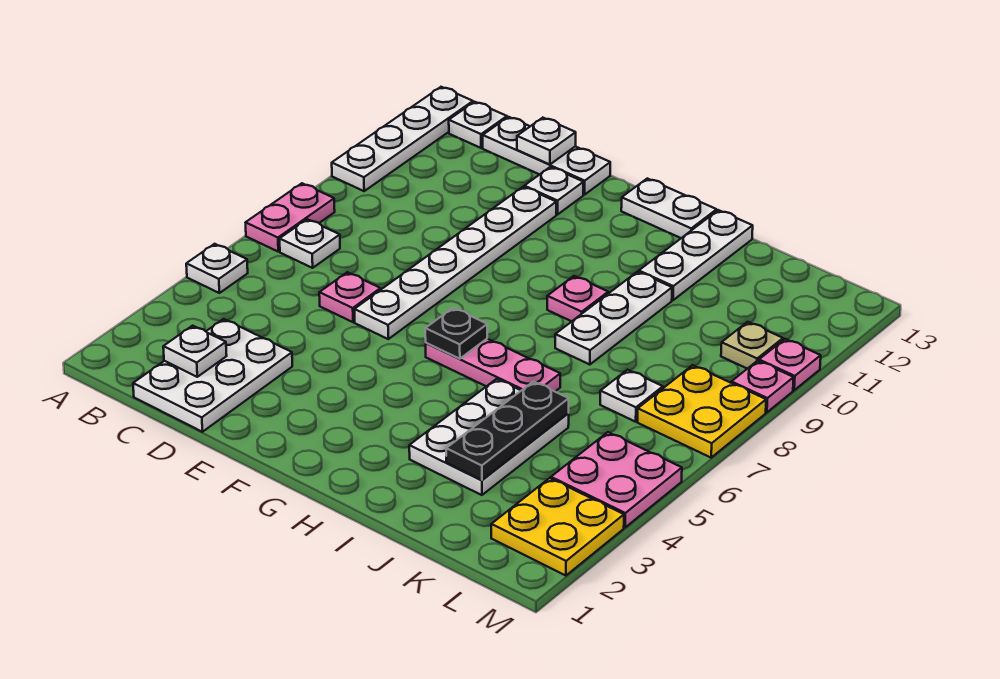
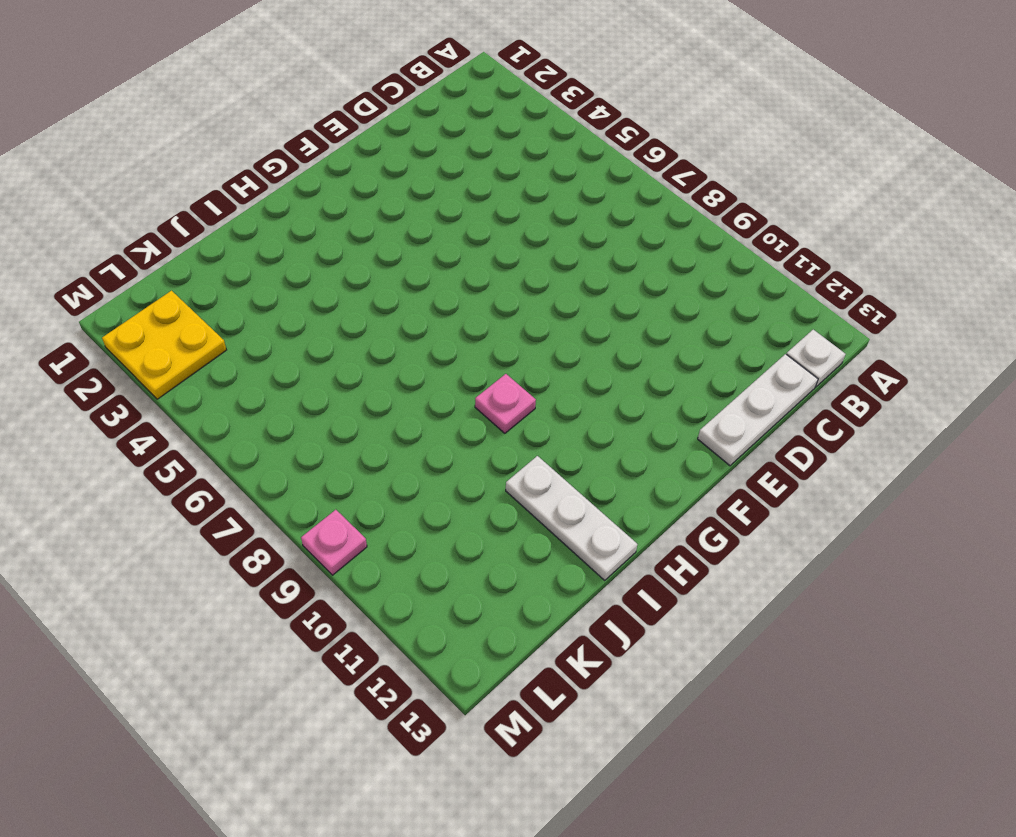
none -> white 1x1 plate [186,244,248,293]
none -> pink 1x2 plate [246,183,335,252]
none -> white 1x4 plate [332,87,473,191]

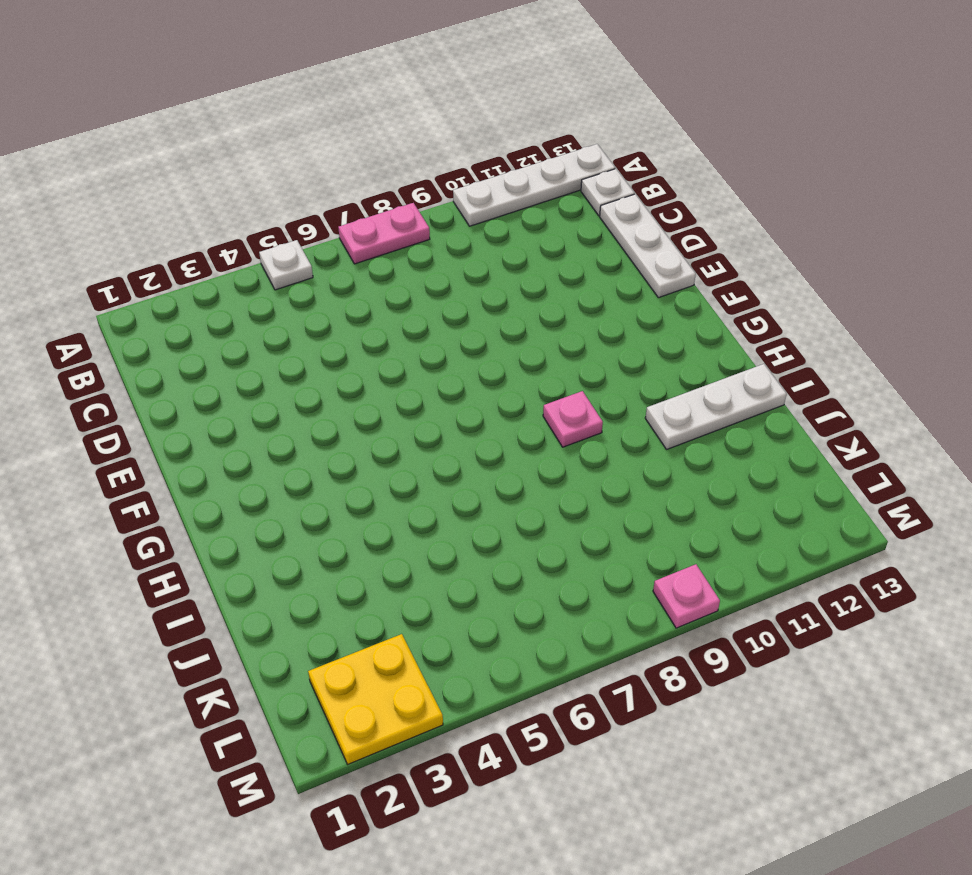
none -> white 1x1 plate [280,219,340,268]
none -> white 2x3 plate [133,319,292,432]
none -> pink 1x1 plate [319,272,381,322]

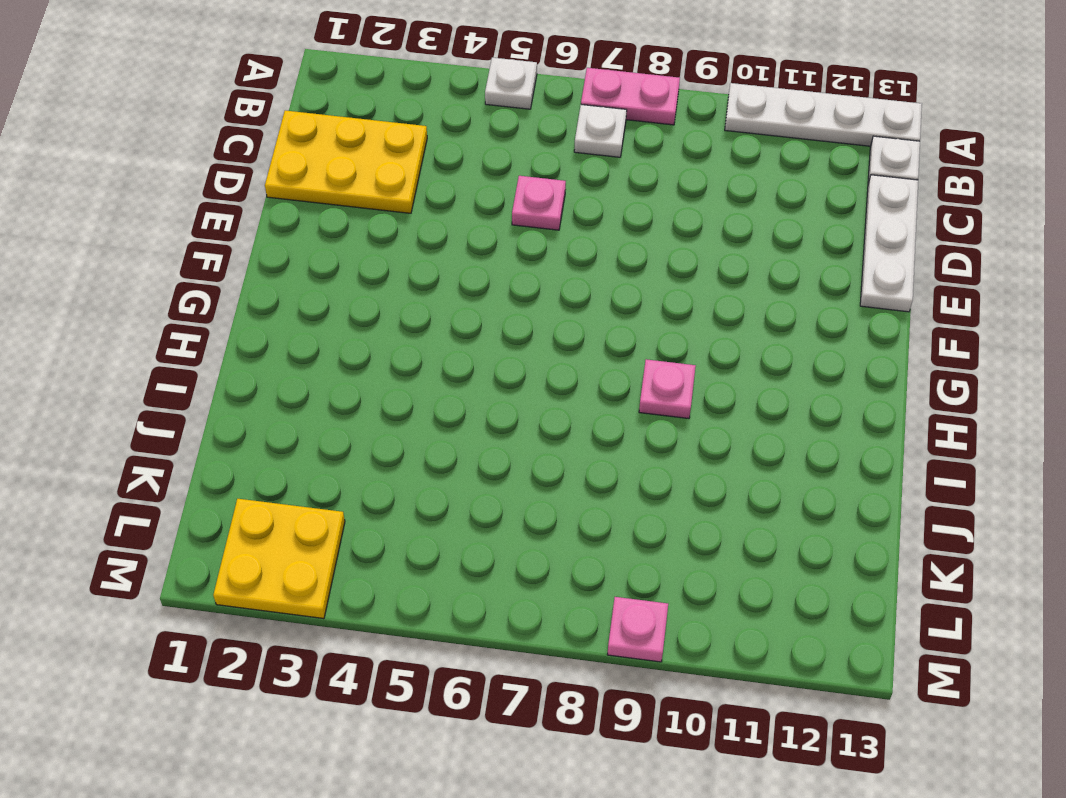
yellow 2x3 plate [265,110,427,213] -> white 2x3 plate [133,319,292,432]
none -> white 1x6 plate [354,187,556,339]
none -> white 1x1 plate [524,167,584,215]
none -> pink 1x3 plate [426,339,560,391]

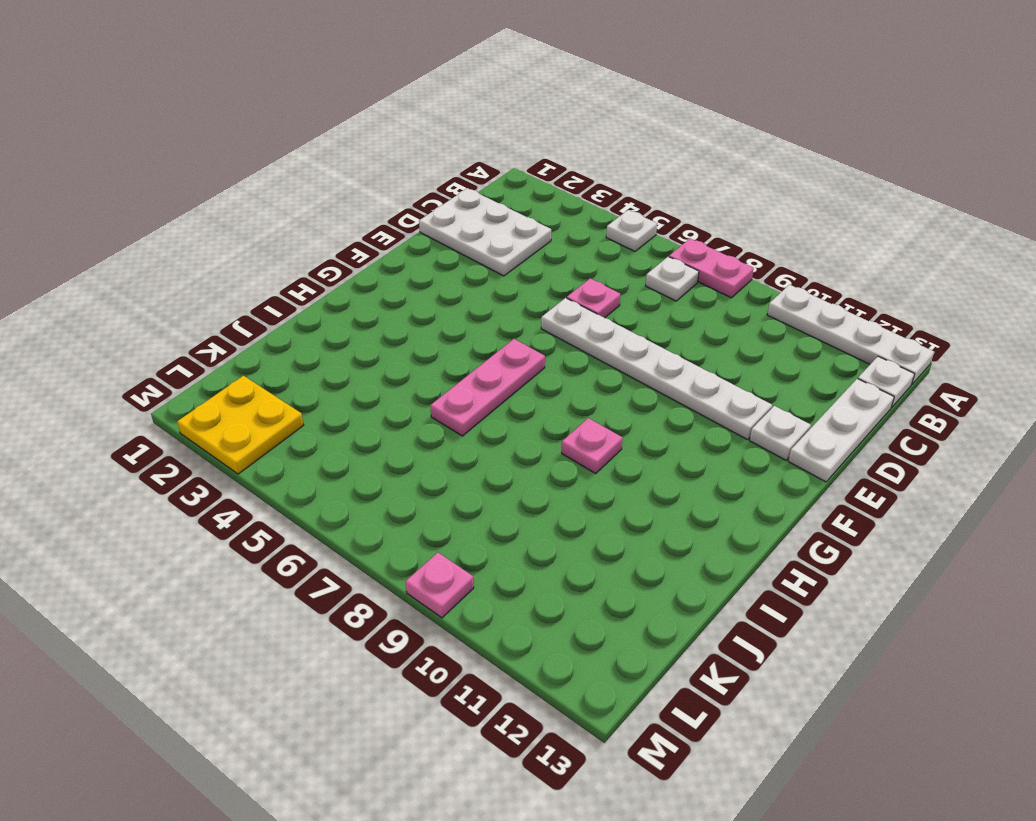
none -> white 1x2 plate [621,179,717,238]
none -> white 2x3 plate [409,379,569,495]
none -> white 1x3 plate [555,272,672,365]

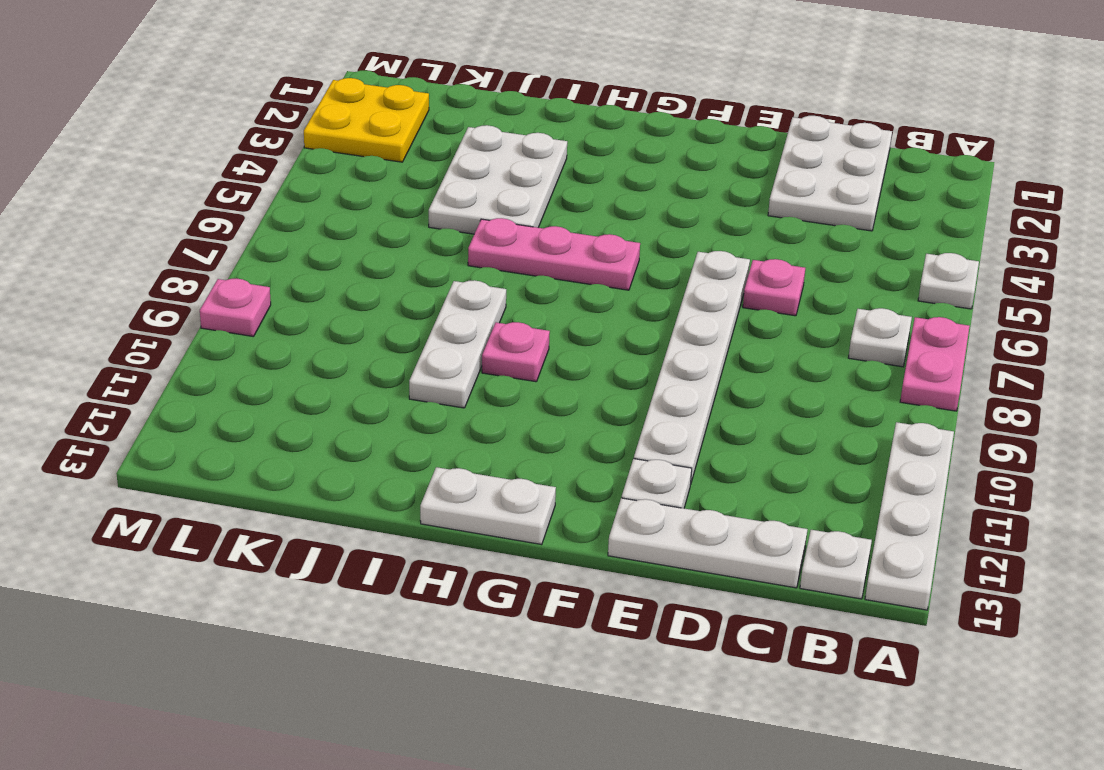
none -> white 1x3 plate [639,210,753,300]
none -> white 1x1 plate [600,370,663,422]
none -> pink 2x2 plate [551,432,682,527]

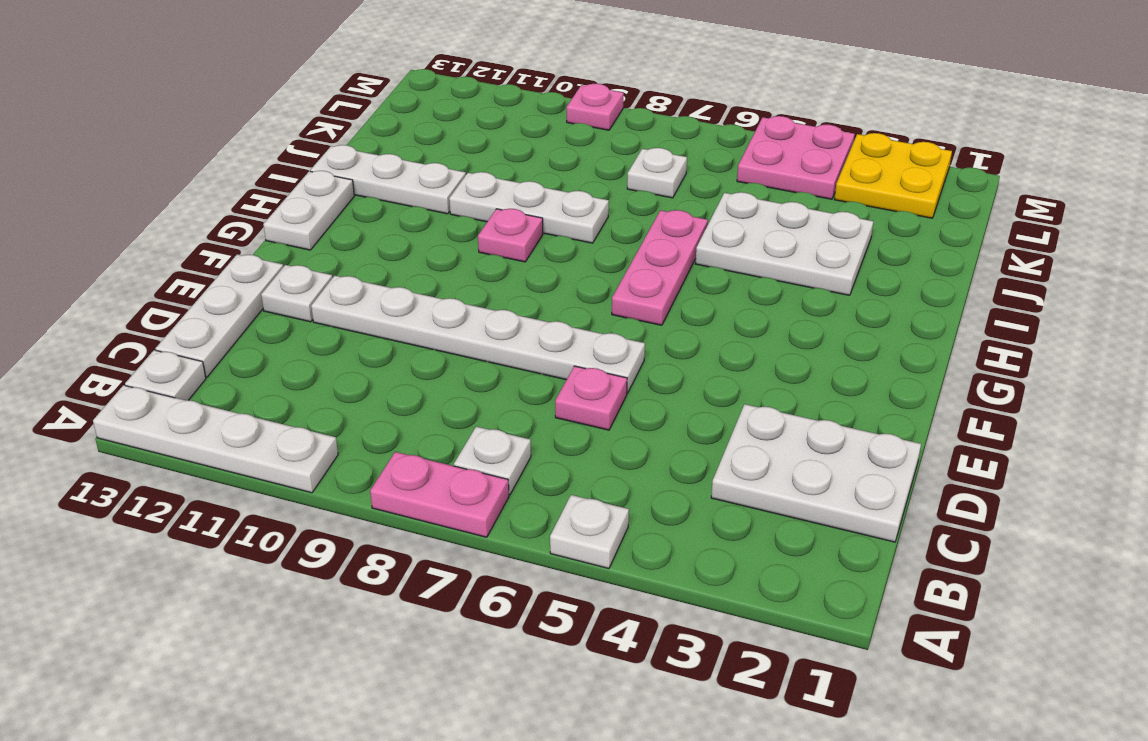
none -> yellow 2x2 plate [638,365,766,458]
none -> tan 1x1 plate [721,322,783,369]
none -> pink 1x1 plate [759,339,821,390]

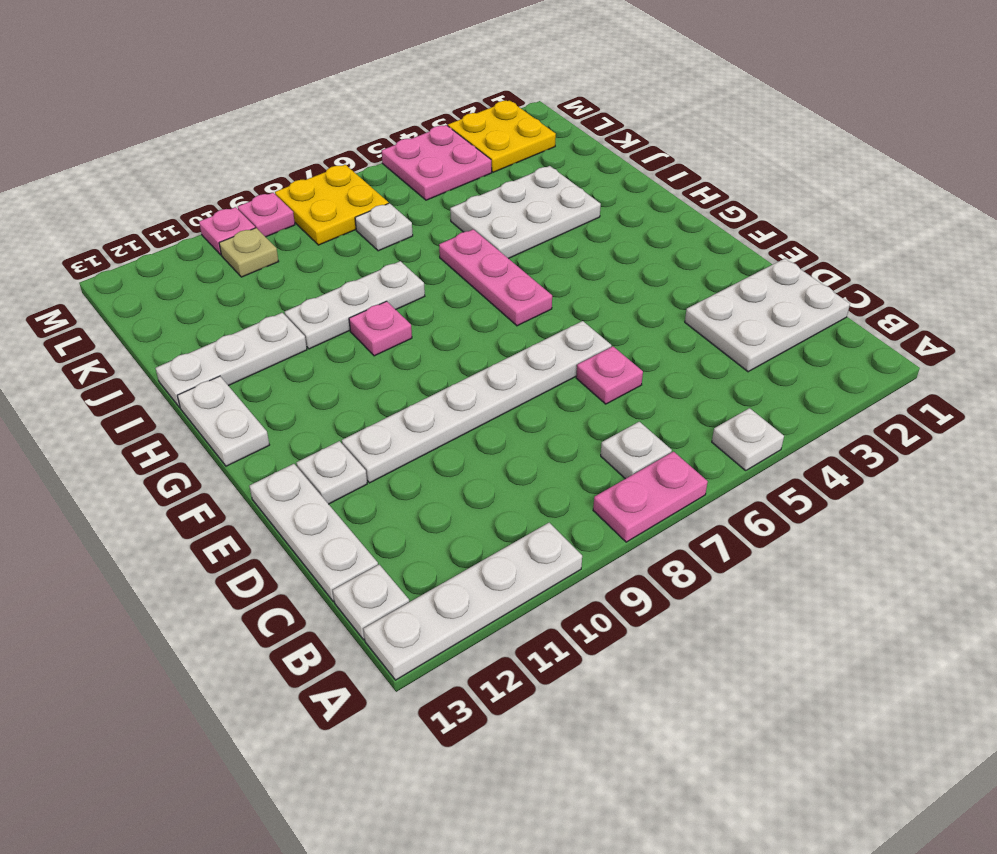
none -> white 1x1 plate [163,326,227,377]
none -> white 1x1 plate [517,118,576,164]
none -> black 1x1 plate [425,308,487,359]

